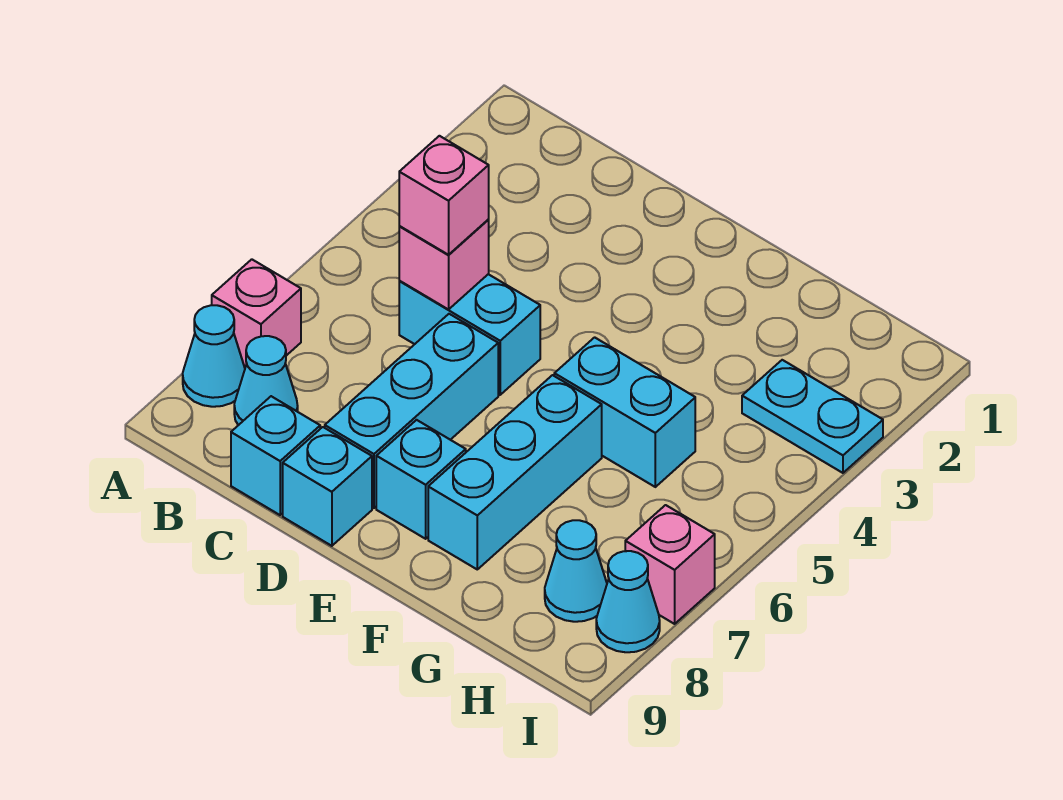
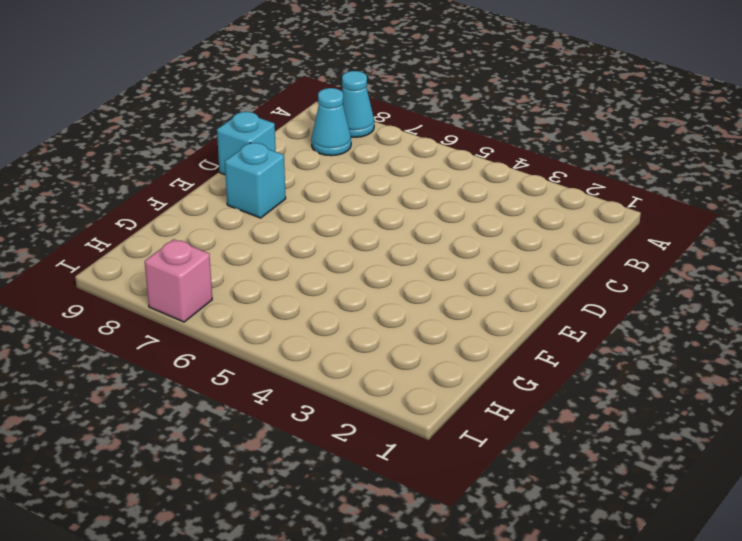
none -> pink 1x1 brick [212,259,301,367]
none -> cyan 1x2 brick [399,274,540,395]
none -> cyan 1x1 brick [231,396,320,515]

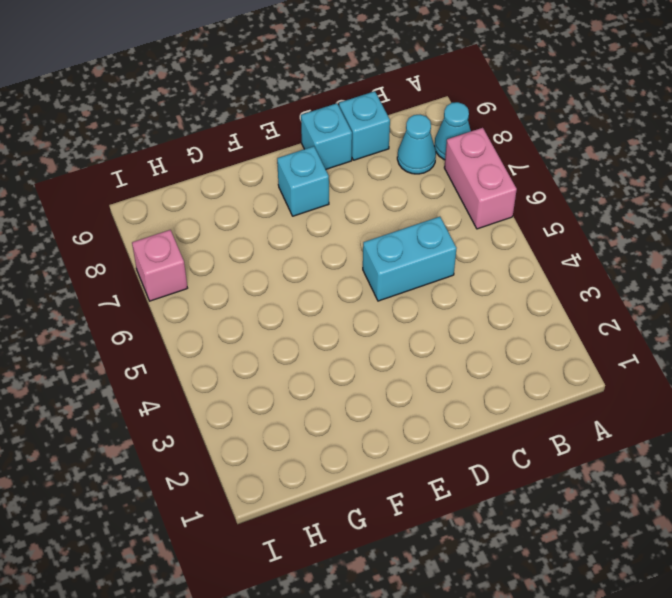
pink 1x2 brick [444,128,517,229] -> pink 1x1 brick [212,259,301,367]
none -> cyan 1x3 brick [325,314,498,508]
none -> cyan 1x2 brick [554,337,695,487]
none -> cyan 1x3 brick [428,375,602,569]

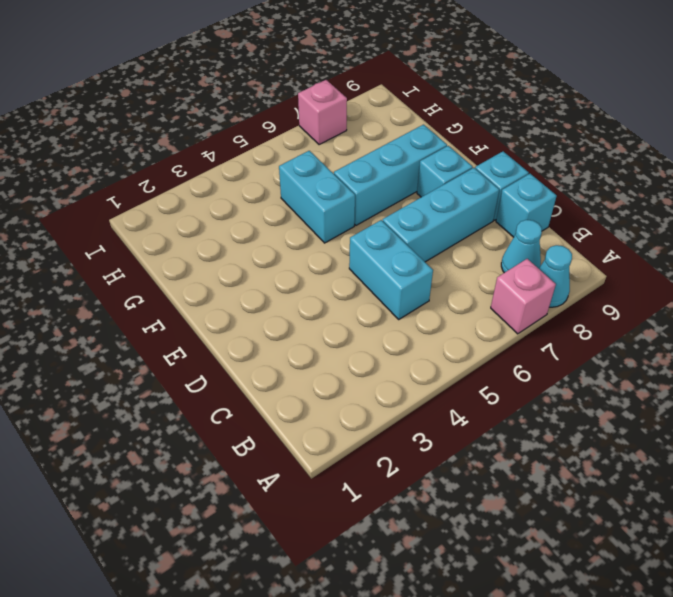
none -> cyan 1x2 plate [742,360,883,473]
none -> cyan 1x1 cone [545,520,607,622]
none -> cyan 1x1 cone [596,551,660,652]

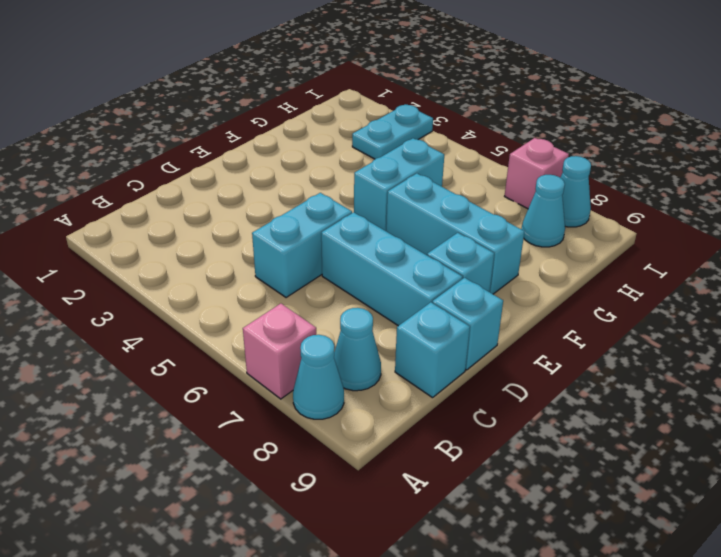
none -> pink 1x1 brick [399,220,489,309]
none -> pink 1x1 brick [399,136,489,255]

